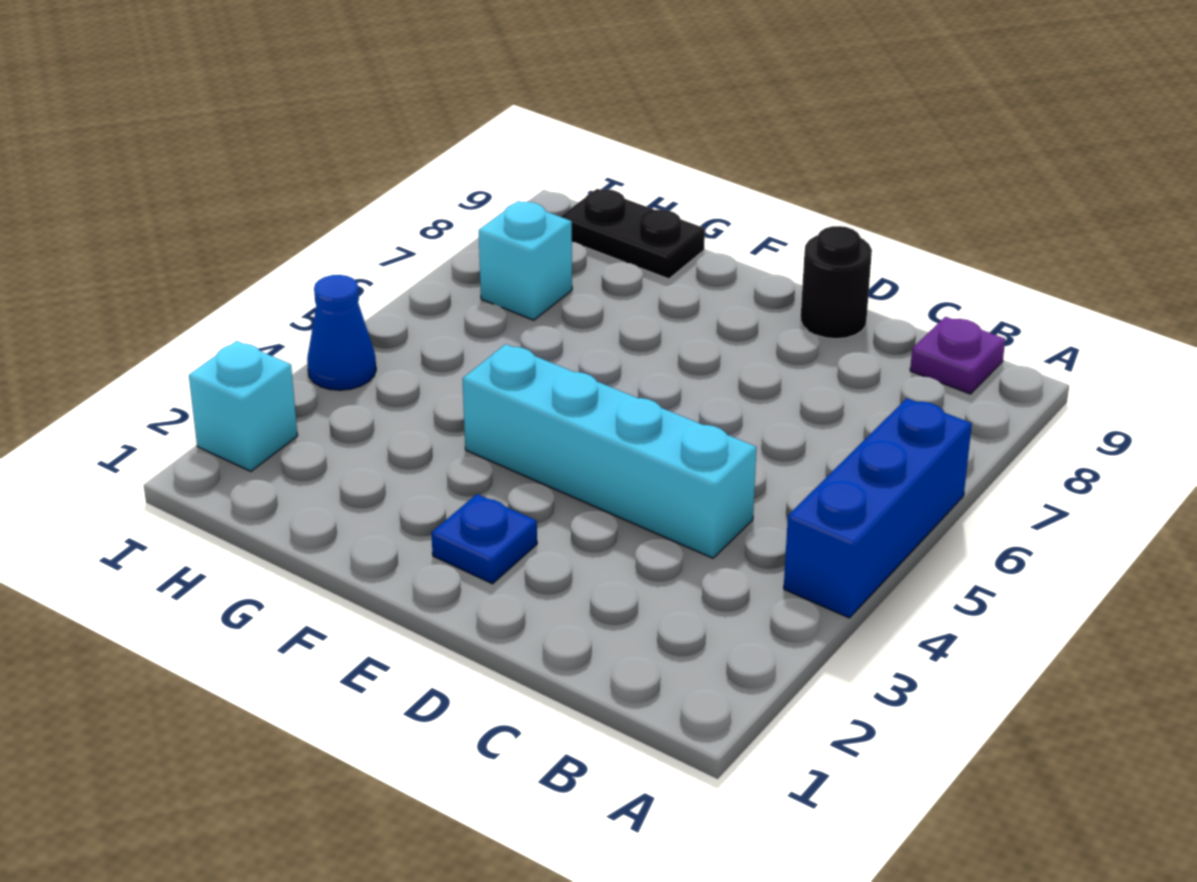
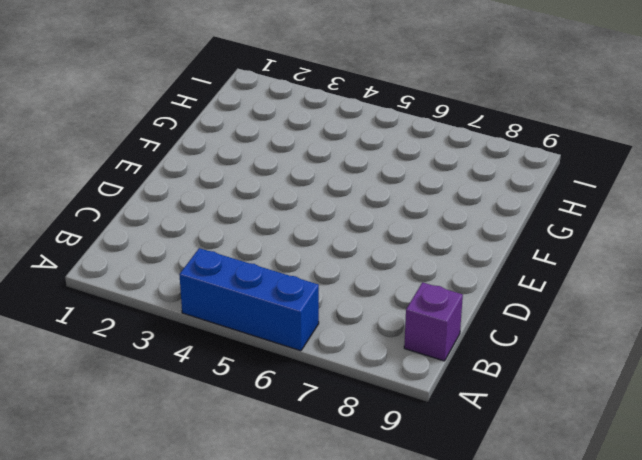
purple 1x1 brick [404,282,463,361] -> purple 1x1 plate [910,317,1005,394]
none -> cyan 1x4 brick [462,344,756,558]
none -> black 1x1 round brick [800,226,872,339]

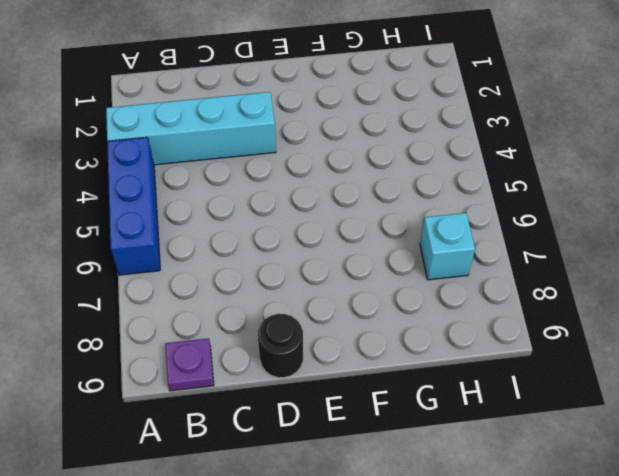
cyan 1x4 brick [106,92,276,165] -> cyan 1x4 brick moved to [462,344,756,558]
none -> blue 1x1 plate [431,494,537,584]
none -> black 1x2 plate [561,189,705,279]

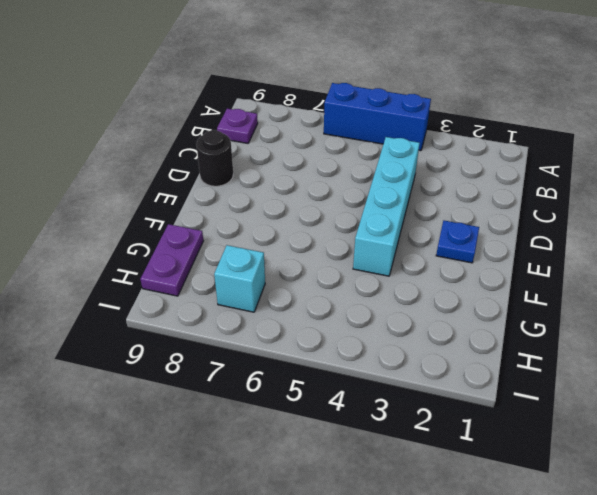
purple 1x2 plate [140,224,203,296] -> black 1x2 plate [561,189,705,279]
none -> cyan 1x1 brick [189,341,298,471]
none -> blue 1x1 cone [307,275,376,390]

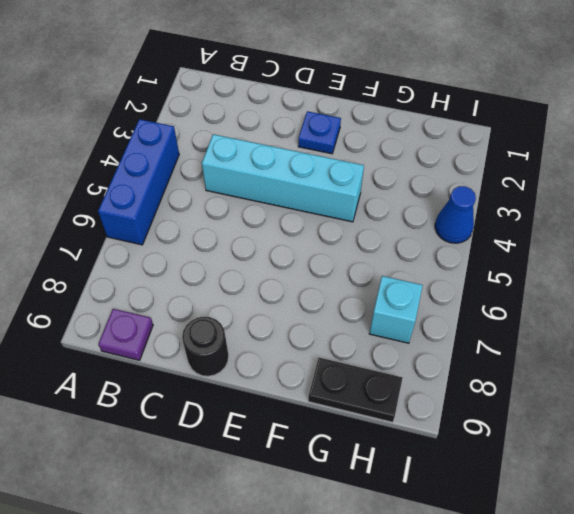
none -> cyan 1x1 brick [189,341,298,471]

